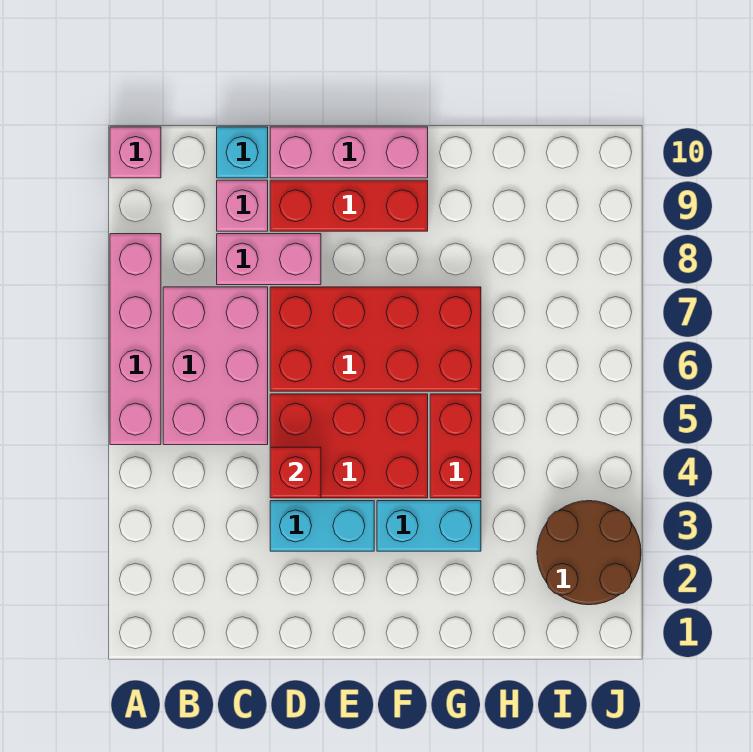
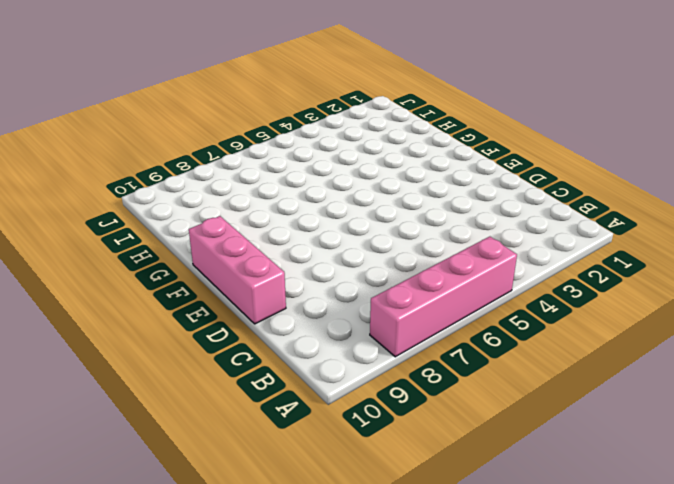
none -> pink 1x1 brick [110,127,161,178]
none -> pink 2x3 brick [163,287,268,445]
none -> pink 1x2 brick [217,234,321,285]

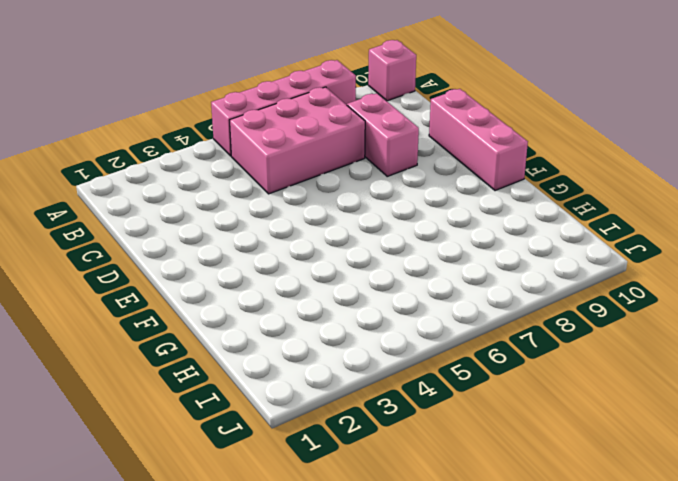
none -> pink 1x1 brick [217,180,268,231]
none -> cyan 1x1 brick [217,127,268,178]
none -> cyan 1x2 brick [270,501,374,551]

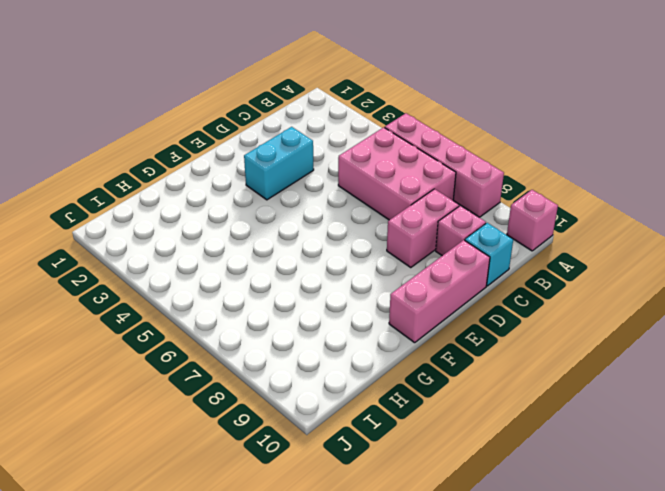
none -> red 2x3 brick [270,394,428,498]
none -> red 2x4 brick [270,287,481,391]
none -> red 1x3 brick [270,180,428,231]

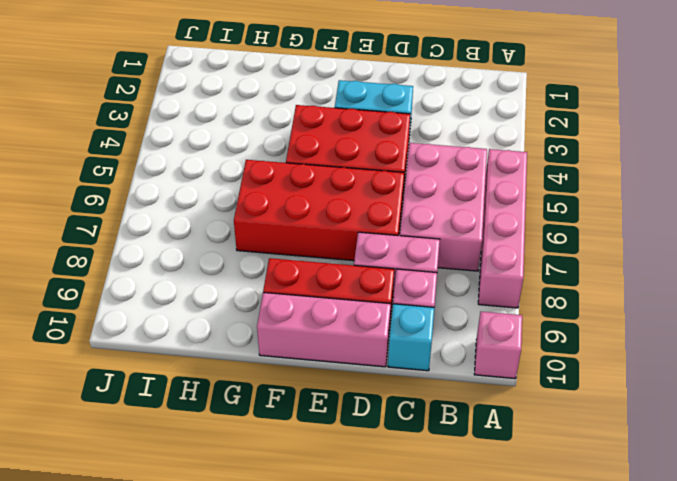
none -> cyan 1x2 brick [377,501,481,551]
none -> red 1x2 brick [430,394,481,498]
none -> brown 2x2 round brick [537,501,641,605]

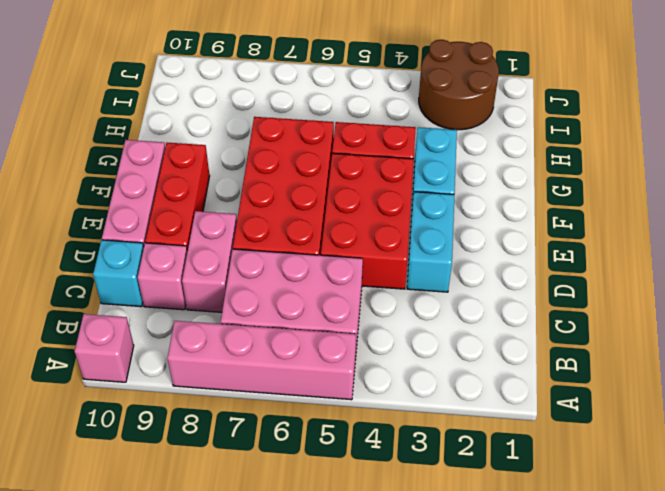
none -> red 1x1 brick [270,447,321,498]

